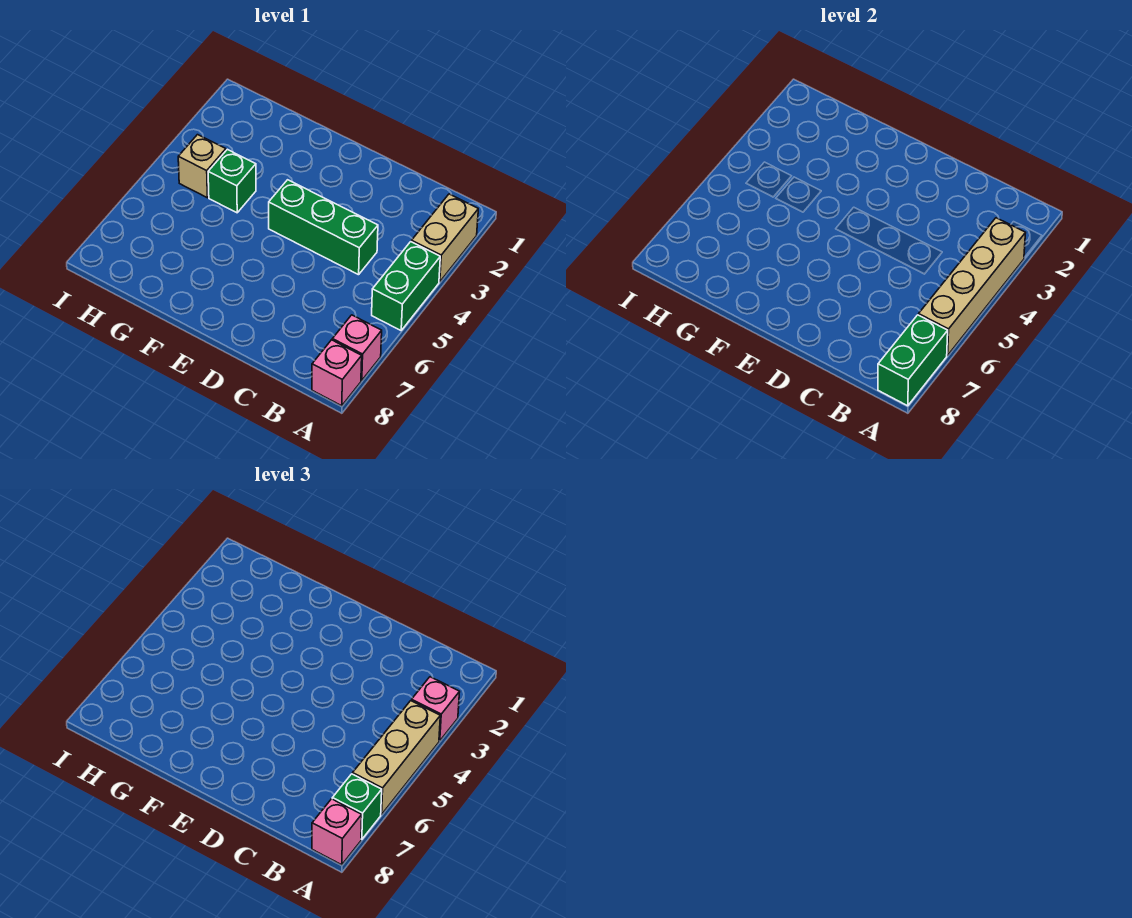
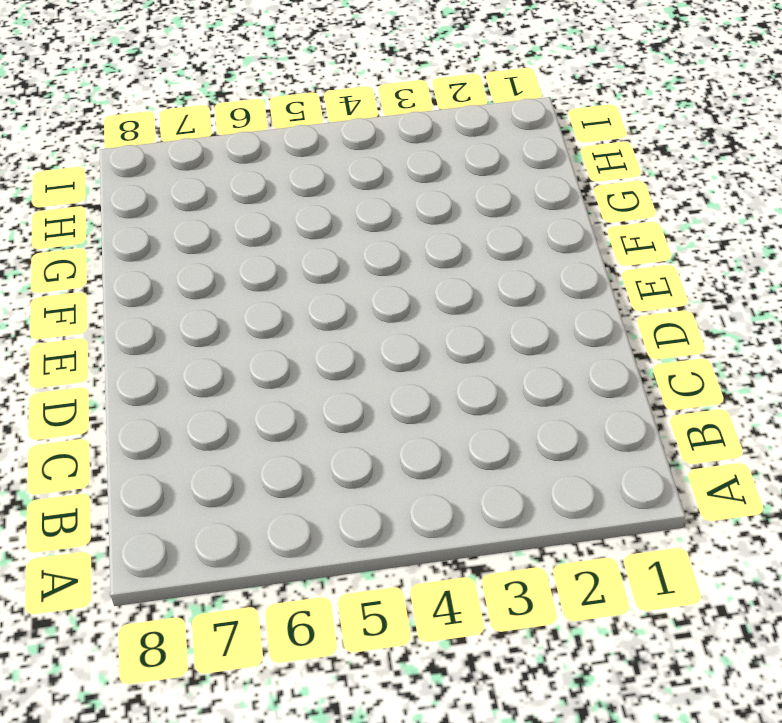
none -> tan 1x2 brick [411,194,478,282]
none -> green 1x2 brick [372,242,440,330]
none -> pink 1x1 brick [332,315,382,380]

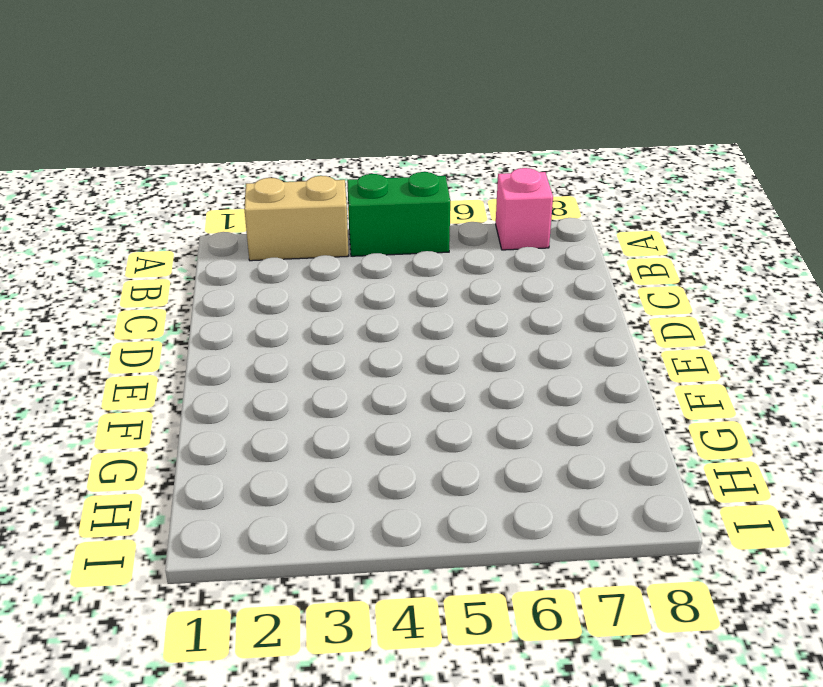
none -> pink 1x1 brick [312,340,362,406]
none -> green 1x3 brick [269,180,378,275]
none -> green 1x1 brick [208,149,256,213]

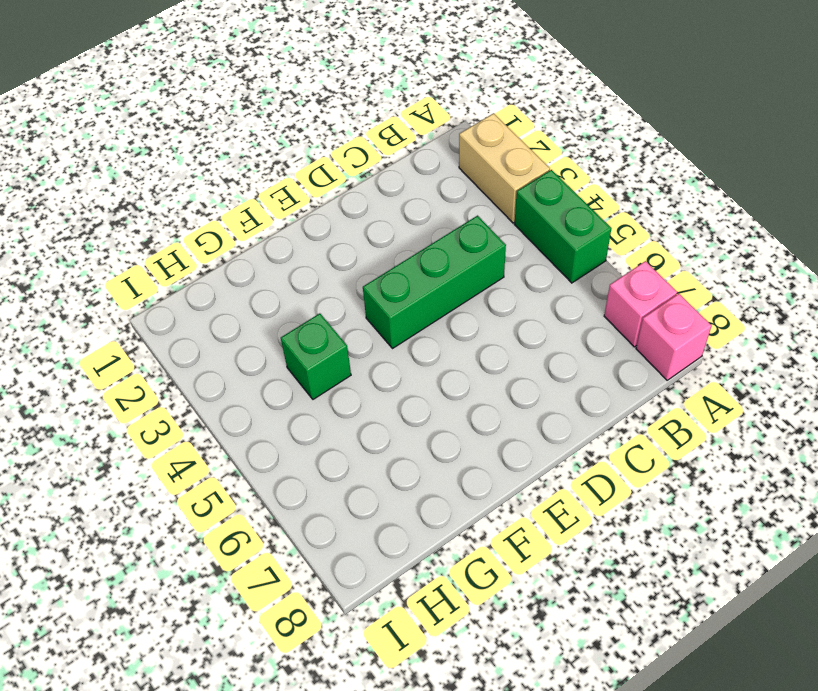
none -> tan 1x1 brick [178,135,226,198]
none -> tan 1x4 brick [919,218,1025,355]
none -> green 1x2 brick [878,315,948,406]

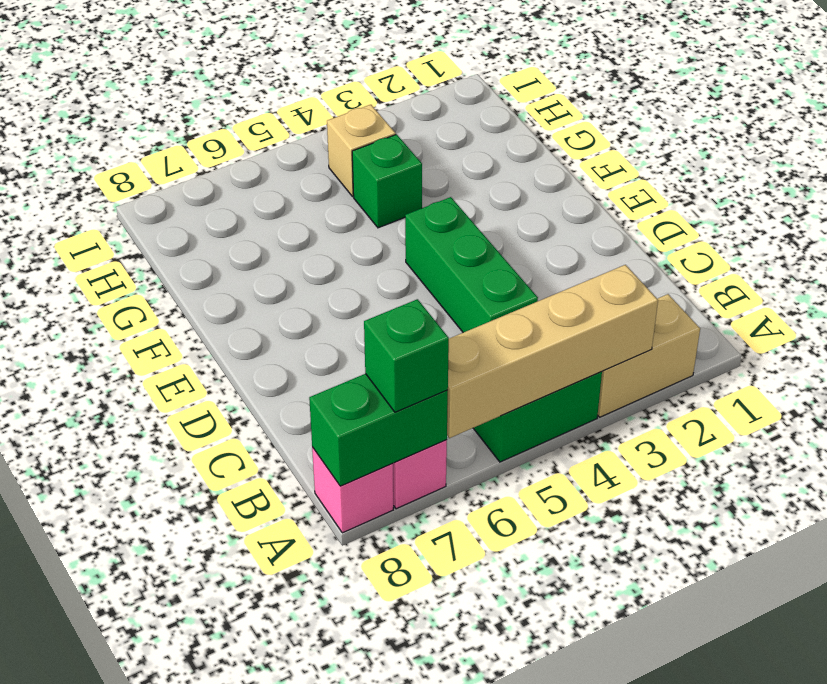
none -> pink 1x1 brick [411,677,459,741]
none -> tan 1x3 brick [353,701,440,814]
none -> pink 1x1 brick [312,799,362,865]

